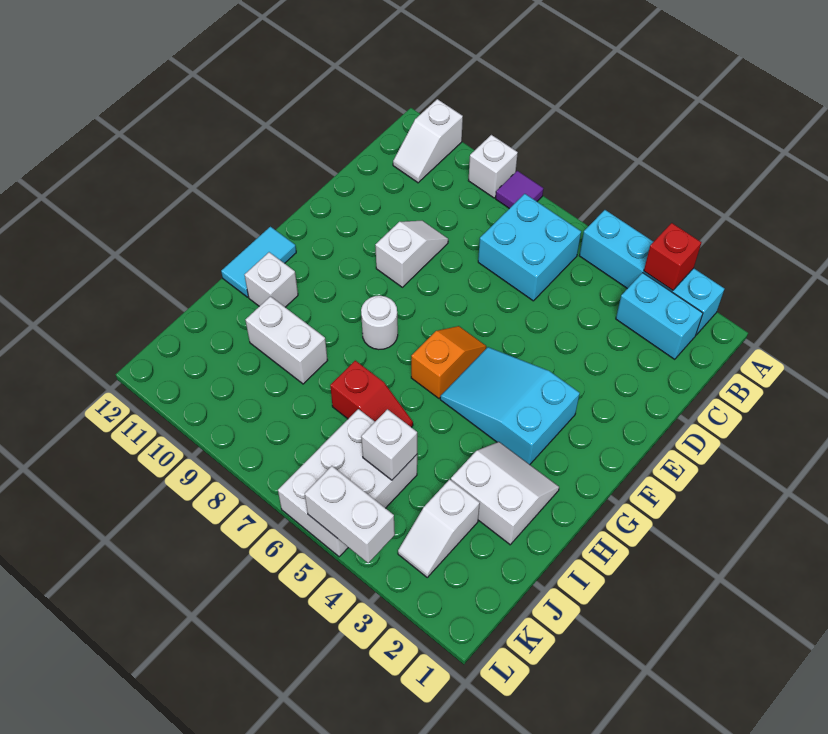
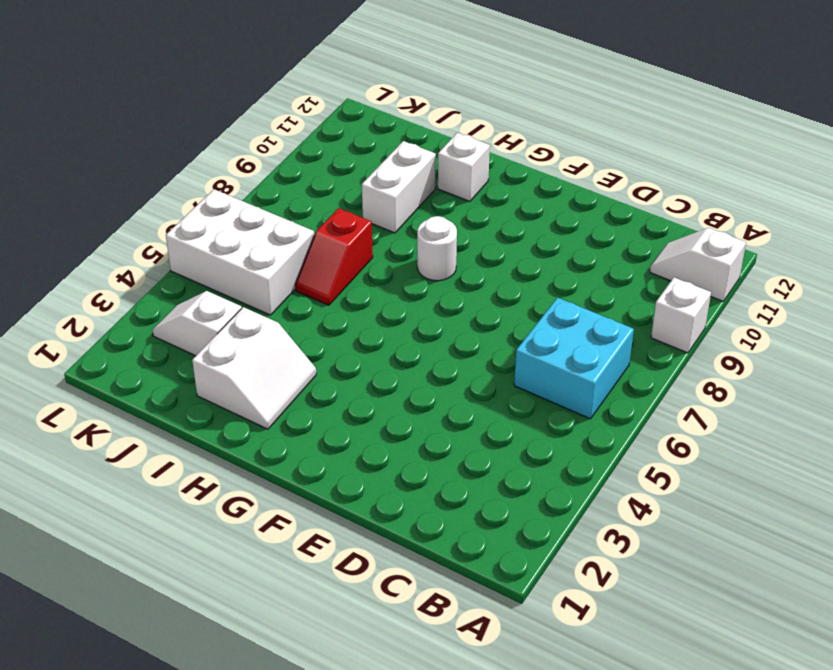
none -> cyan 1x4 brick [579,210,724,335]
none -> purple 1x1 tile [496,171,543,209]
none -> cyan 1x2 brick [616,273,703,359]

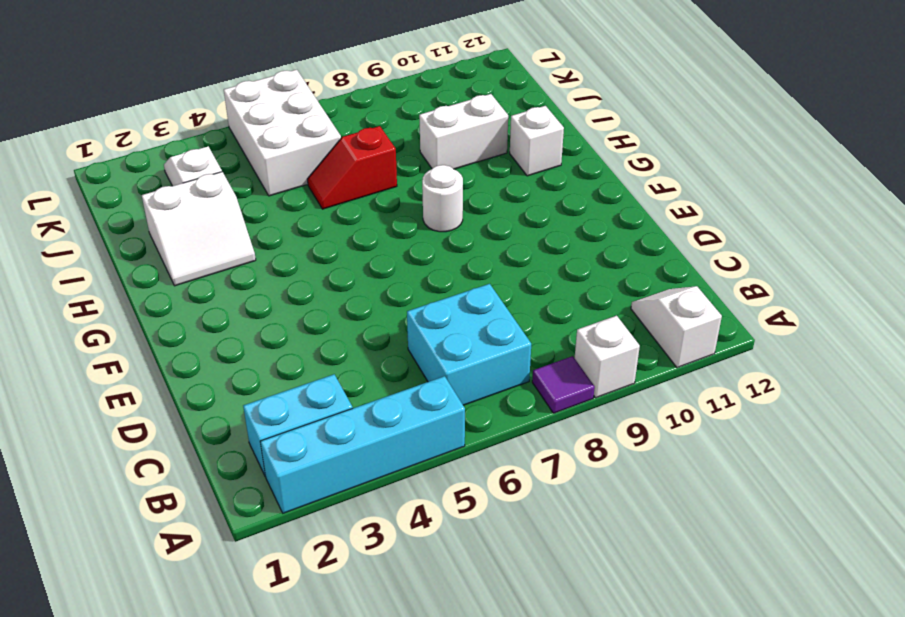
none -> white 1x2 slope [375,221,448,287]
none -> cyan 2x3 slope [440,347,580,465]
none -> orange 1x2 slope [411,326,486,398]

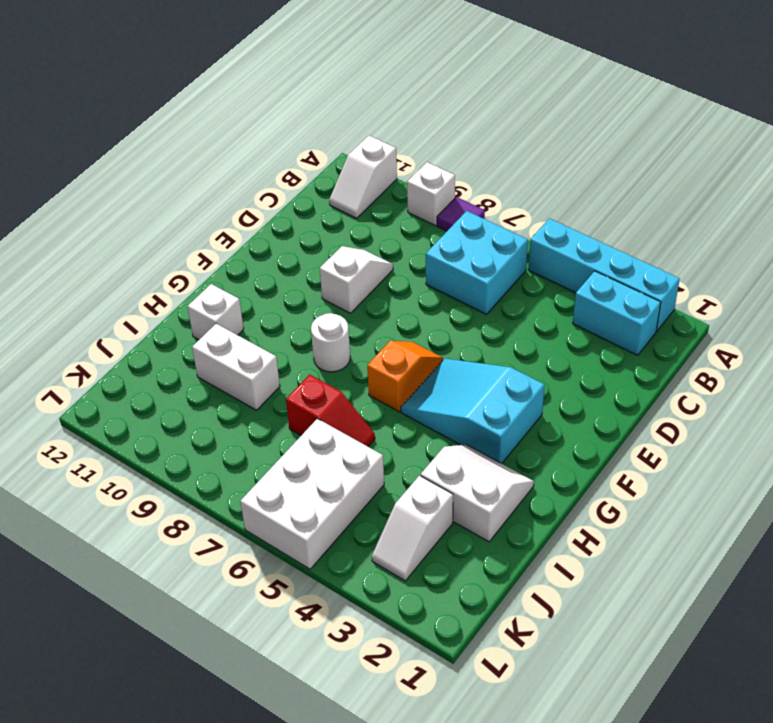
none -> cyan 1x2 tile [221,227,296,297]
none -> red 1x1 brick [644,223,701,290]
none -> white 1x1 brick [361,409,417,480]

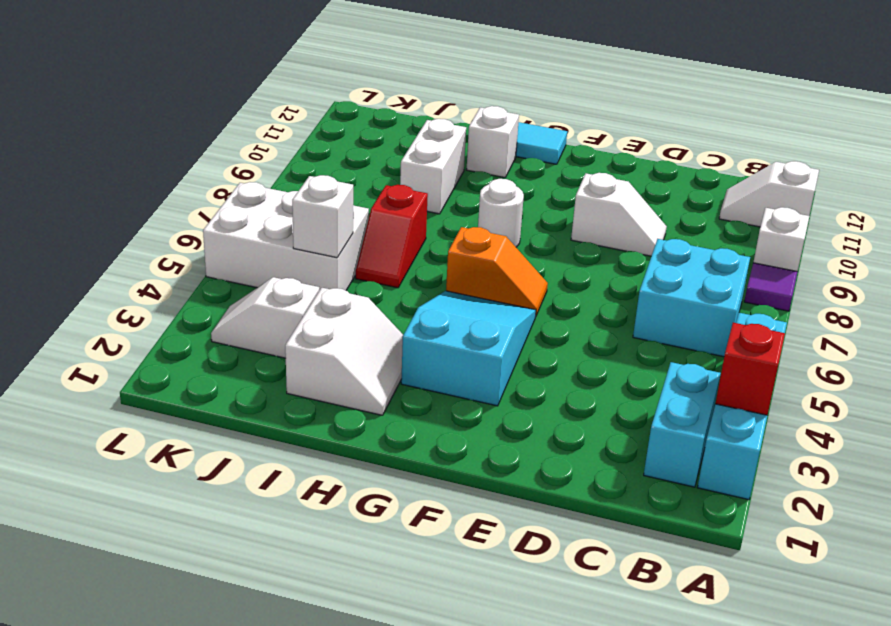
none -> white 1x2 brick [305,466,395,563]

